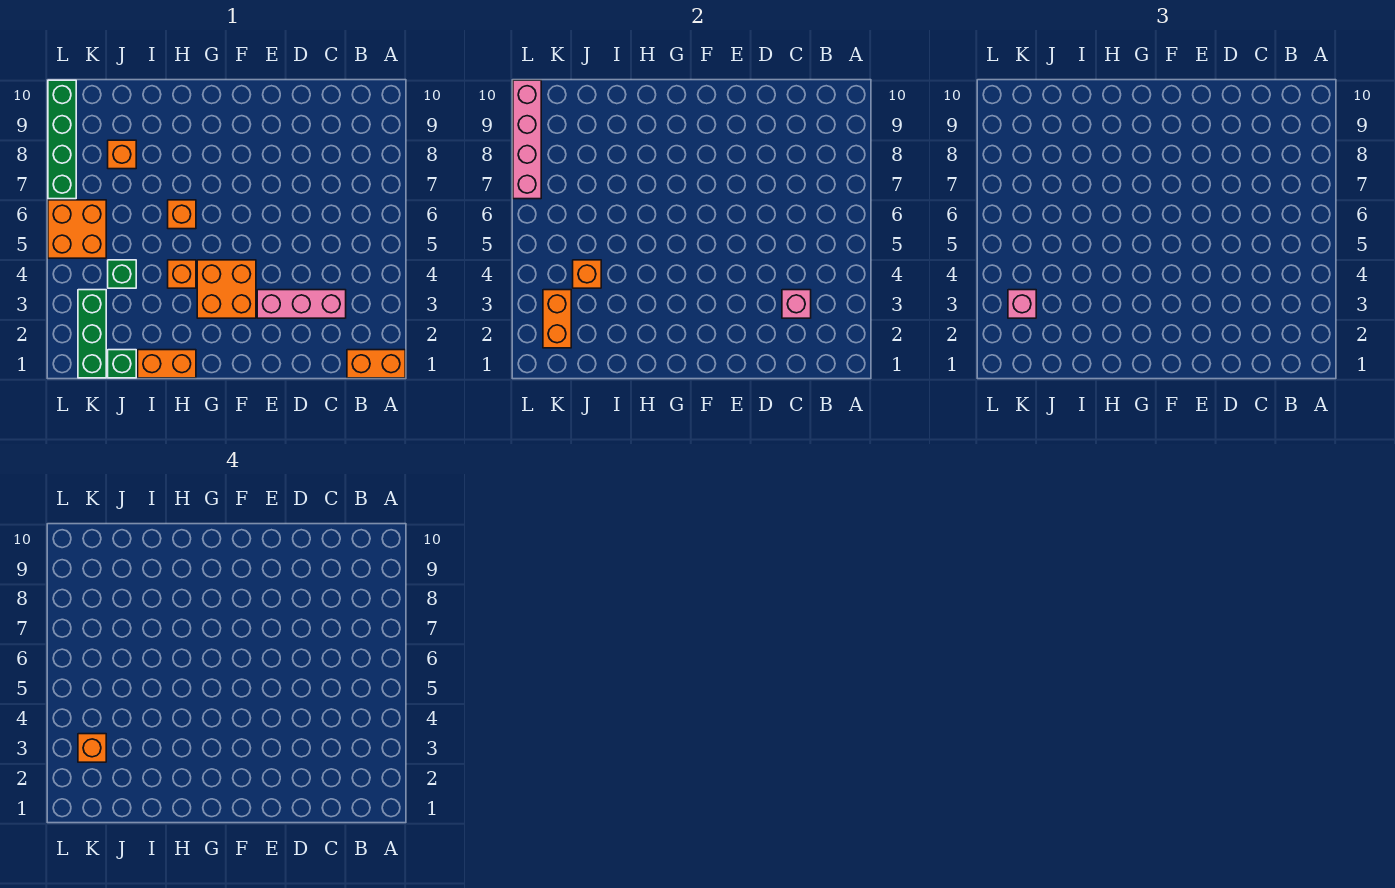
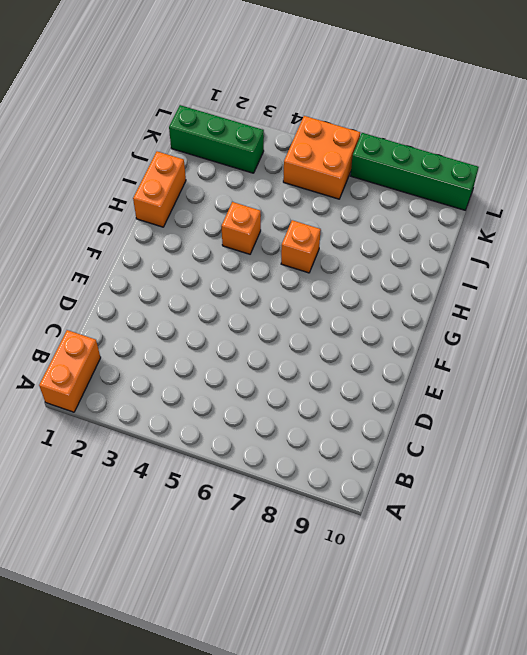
none -> pink 1x3 brick [257,290,346,318]
none -> orange 2x2 brick [197,260,256,318]
none -> green 1x1 brick [108,350,136,378]

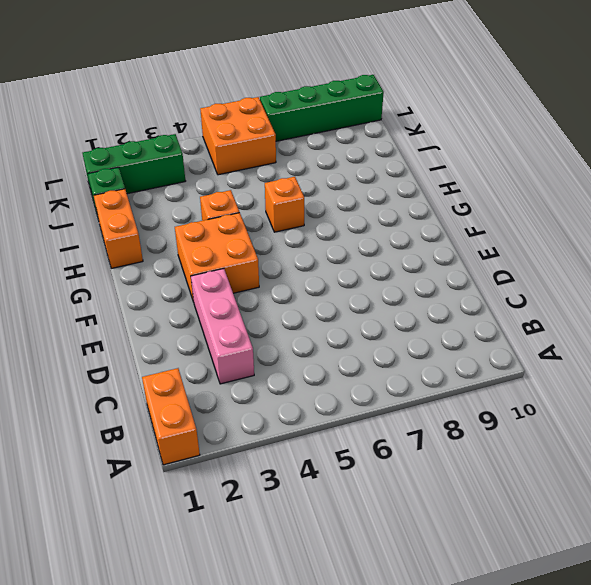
none -> green 1x1 brick [108,260,136,288]
none -> orange 1x1 brick [108,140,136,169]
none -> pink 1x1 brick [782,290,811,318]

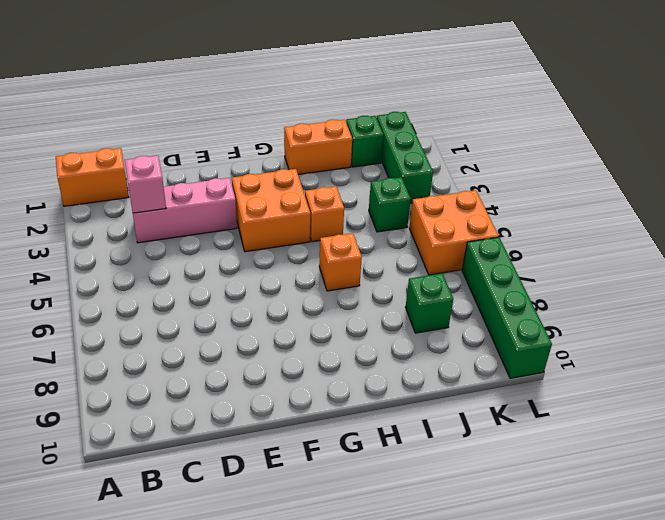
green 1x1 brick [405,273,453,333] -> orange 1x1 brick [108,140,136,169]
none -> orange 1x1 brick [573,260,601,288]
none -> orange 1x2 brick [543,290,571,348]
none -> pink 1x4 brick [513,80,541,199]

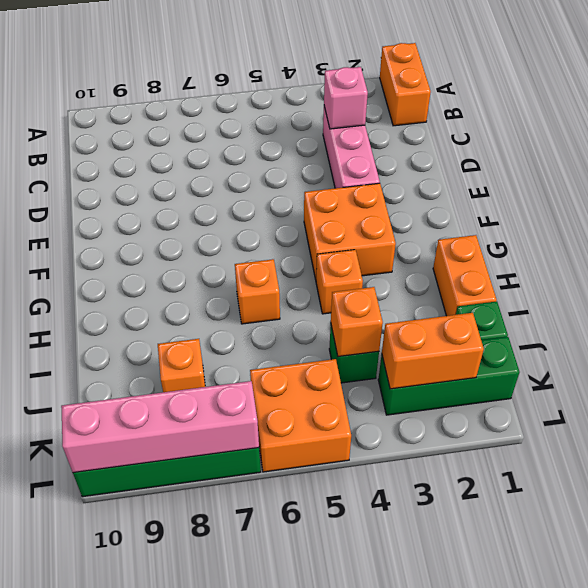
none -> pink 1x1 brick [1008,290,1036,318]
none -> orange 1x1 brick [78,734,106,762]

